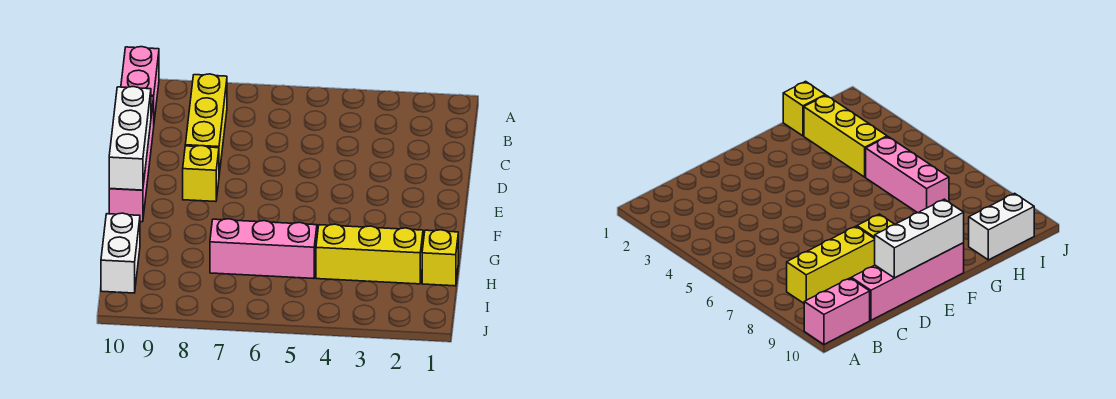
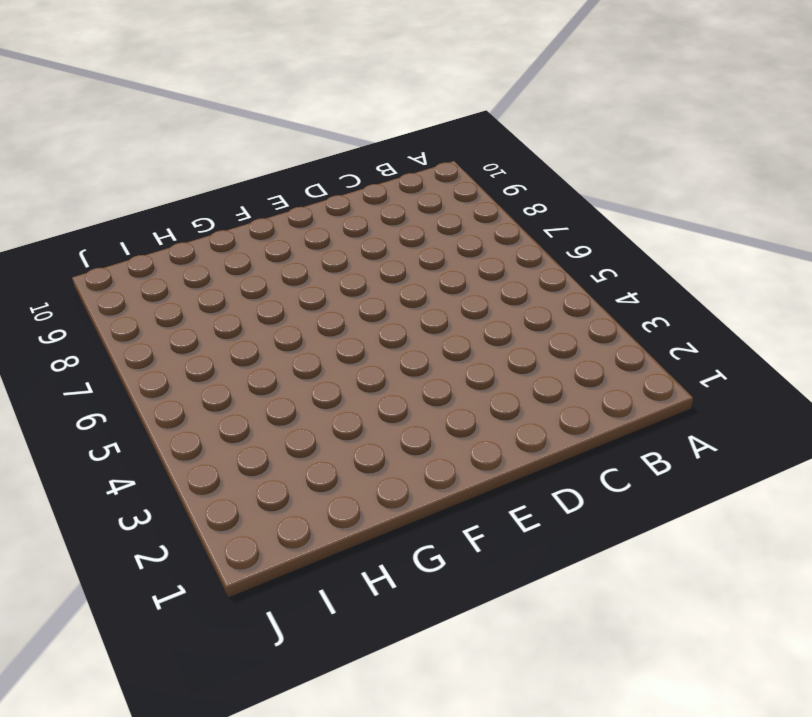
none -> pink 1x2 brick [121,47,159,120]
none -> yellow 1x3 brick [185,74,227,174]

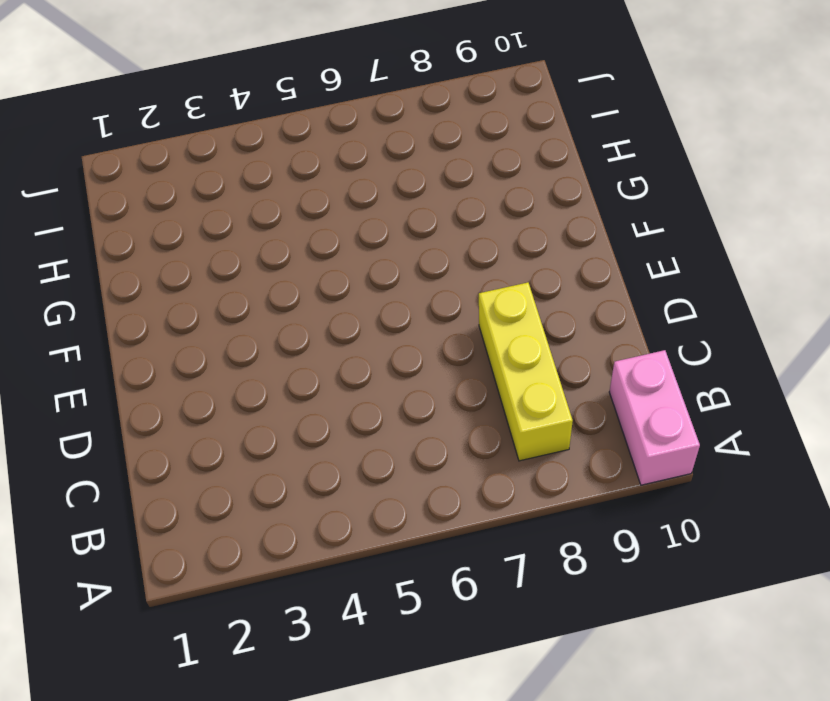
none -> pink 1x4 brick [109,96,154,222]
none -> yellow 1x1 brick [183,146,219,202]

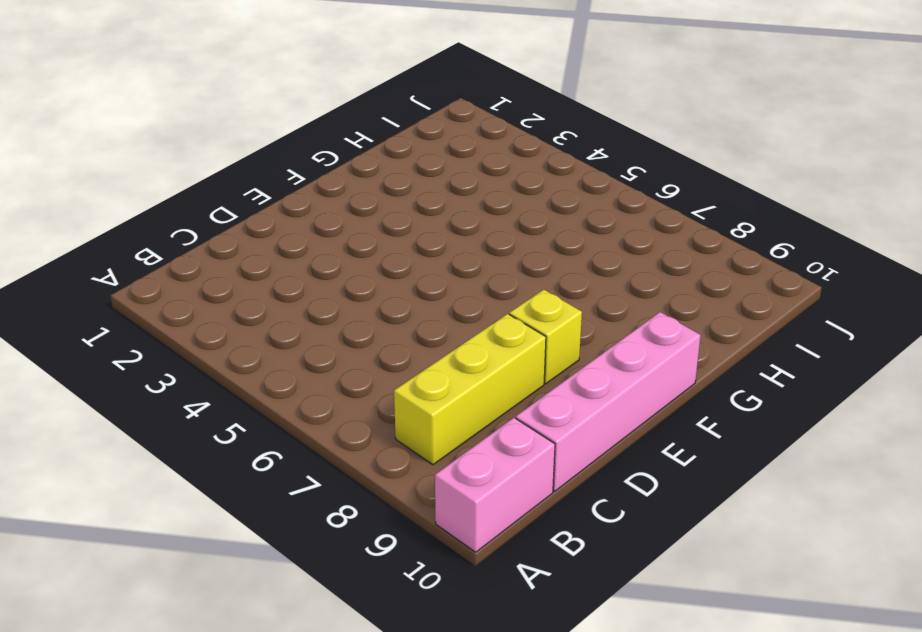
none -> yellow 1x1 brick [422,230,458,286]
none -> yellow 1x3 brick [316,224,423,284]

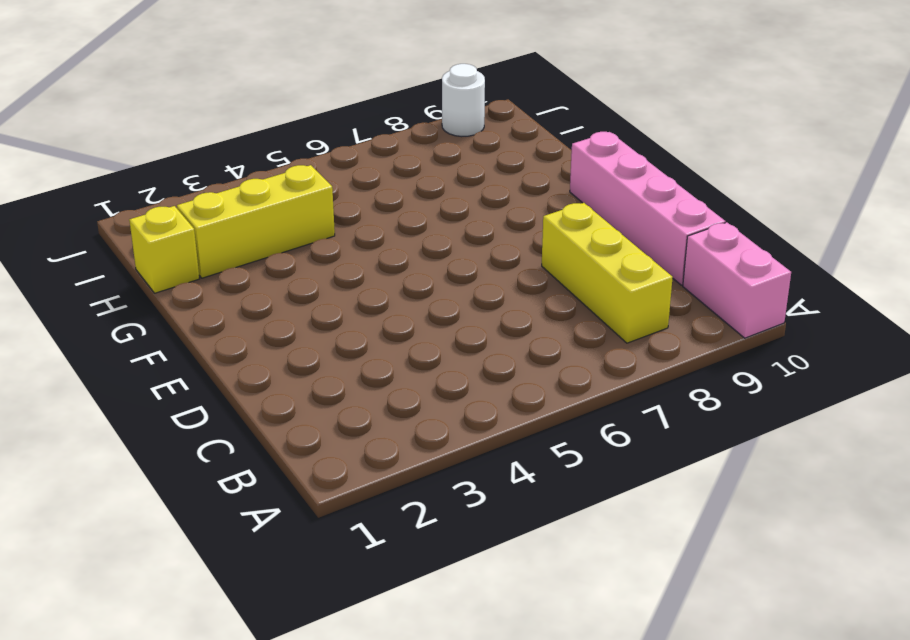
white 1x1 round brick [442,64,485,137] -> none
none -> yellow 1x1 brick [183,146,219,202]
none -> pink 1x3 brick [210,219,317,279]

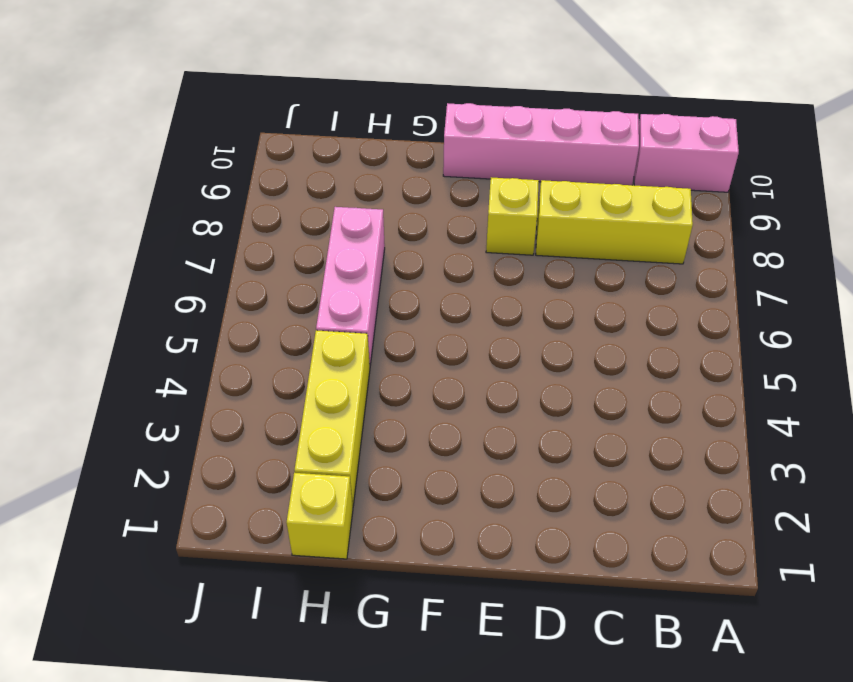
none -> white 1x2 brick [101,213,140,293]
none -> white 1x3 brick [109,87,151,190]

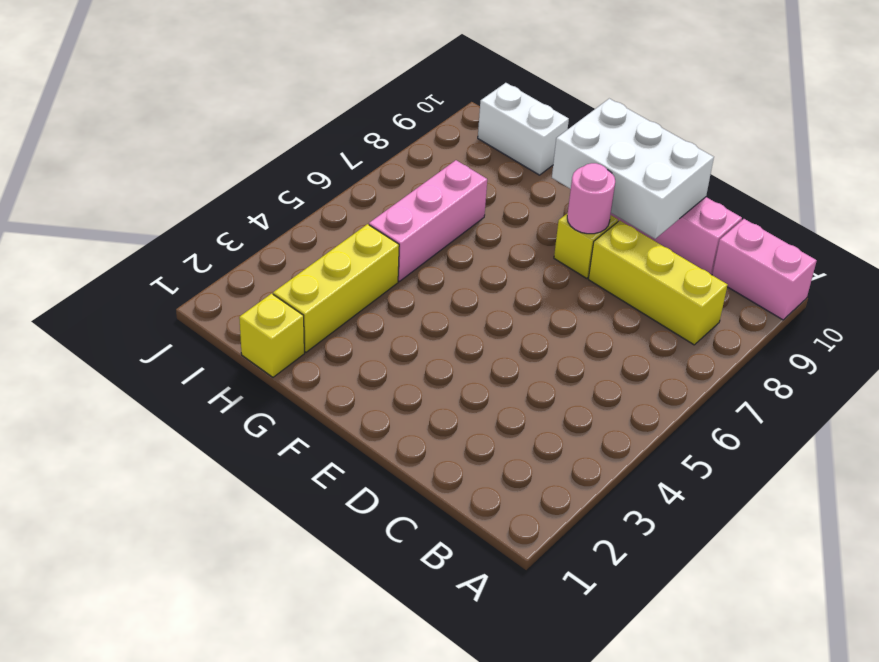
white 2x3 brick [552,99,714,239] -> white 1x3 brick [109,87,151,190]
pink 1x1 round brick [567,163,615,234] -> none

